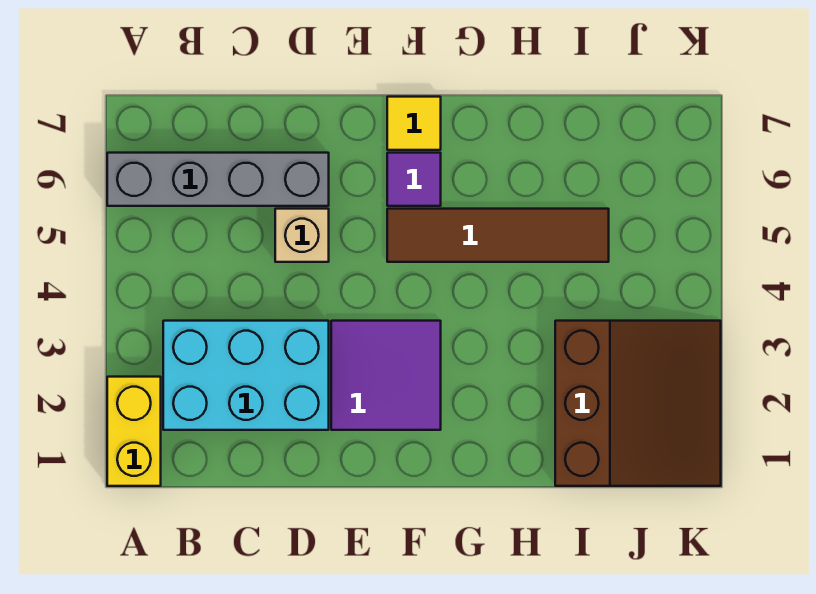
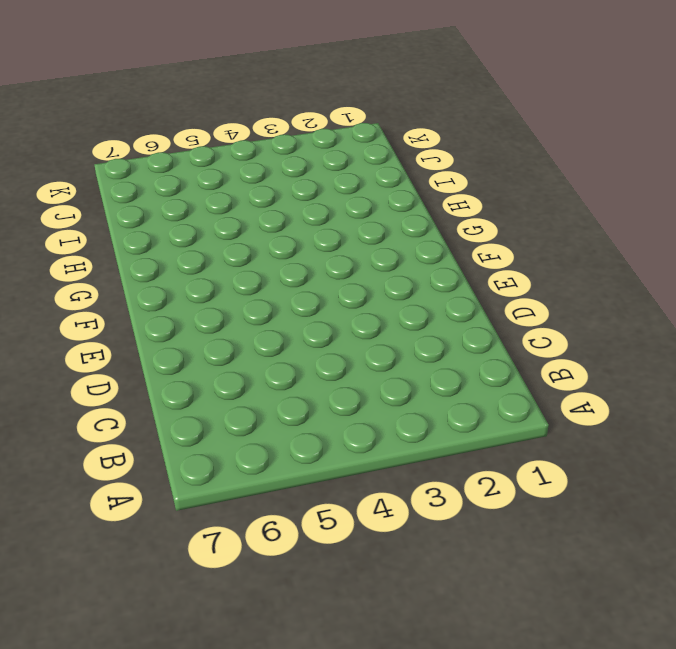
none -> yellow 1x2 brick [107,377,161,486]
none -> grey 1x4 brick [107,153,329,206]

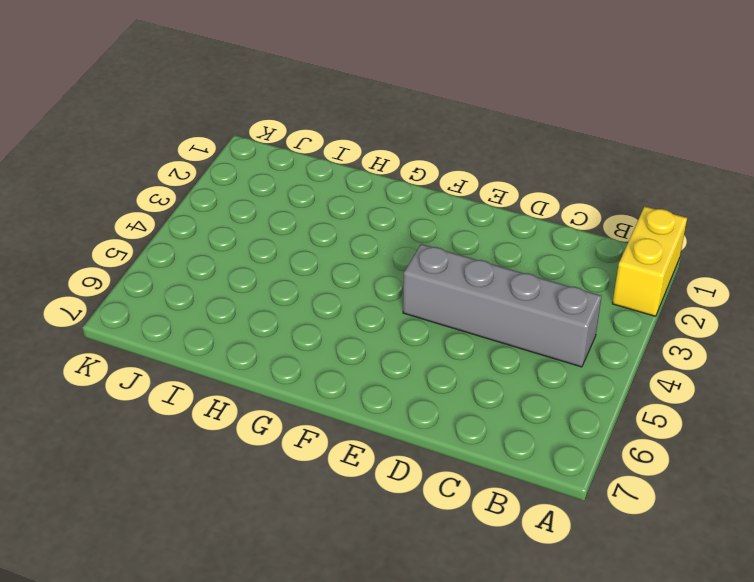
grey 1x4 brick [403,244,602,367] -> grey 1x4 brick moved to [107,153,329,206]
none -> cyan 2x3 brick [163,321,329,430]
none -> tan 1x1 brick [275,209,329,262]

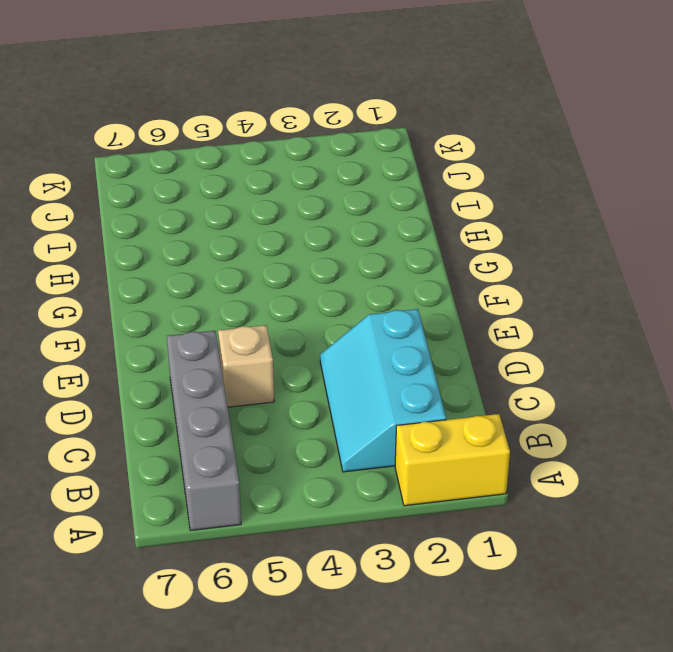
cyan 2x3 slope [320,309,446,472] -> cyan 2x3 brick [163,321,329,430]
none -> purple 2x2 tile [331,321,441,430]
none -> brown 1x4 tile [387,209,609,262]

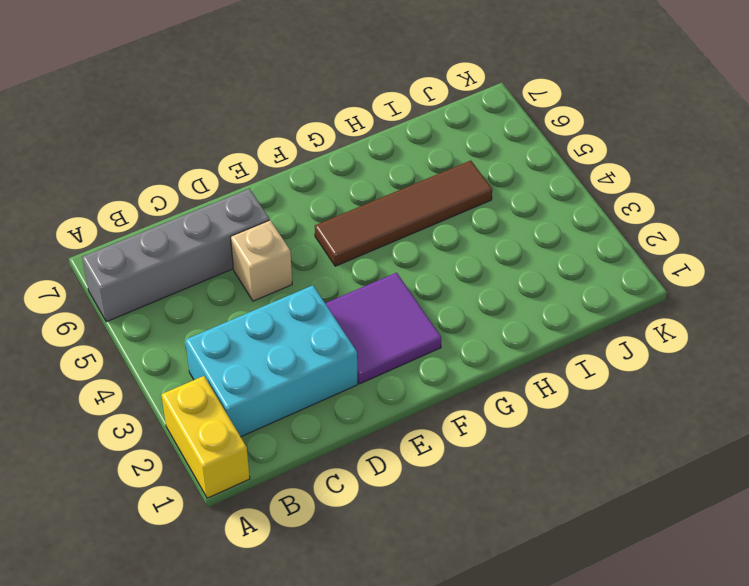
none -> purple 1x1 tile [387,153,441,206]
none -> yellow 1x1 tile [387,97,441,150]

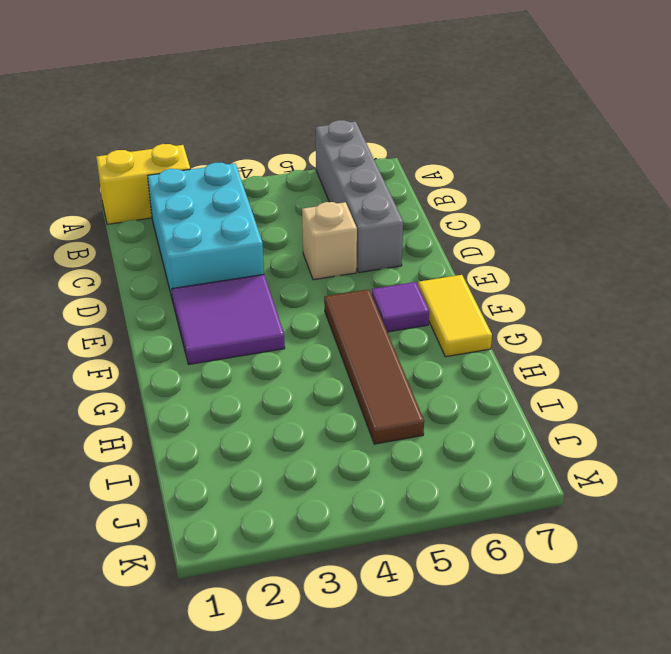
yellow 1x2 tile [418,275,492,357] -> yellow 1x1 tile [387,97,441,150]
none -> brown 3x3 slope [555,321,721,486]

